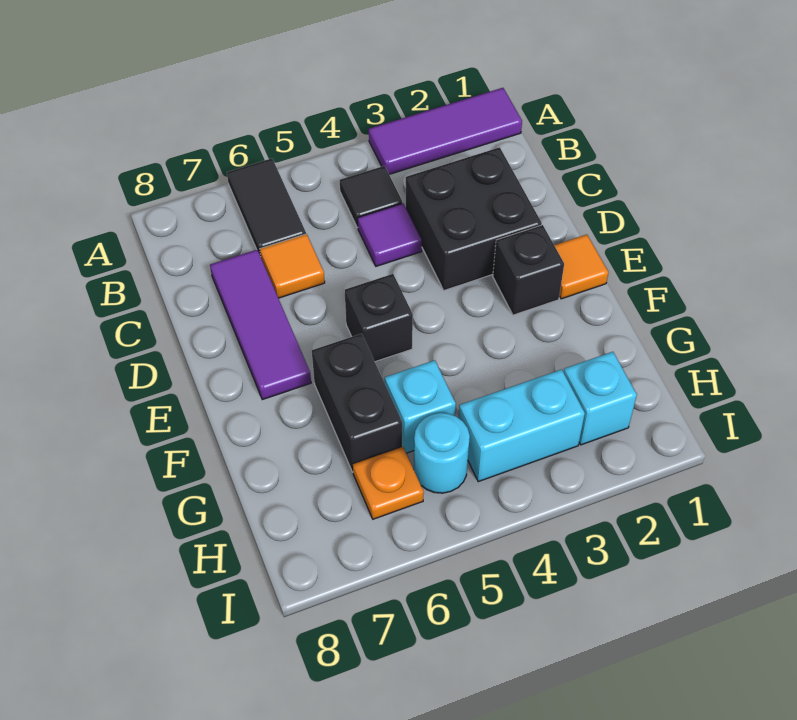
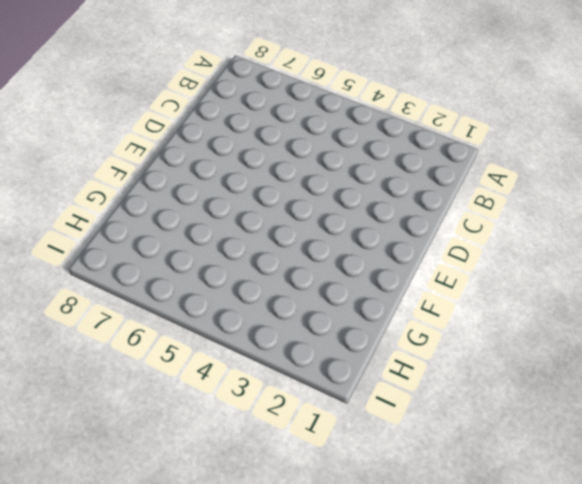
none -> purple 1x3 tile [369,88,522,174]
none -> black 1x2 tile [227,158,306,256]
none -> black 1x1 tile [340,166,402,228]

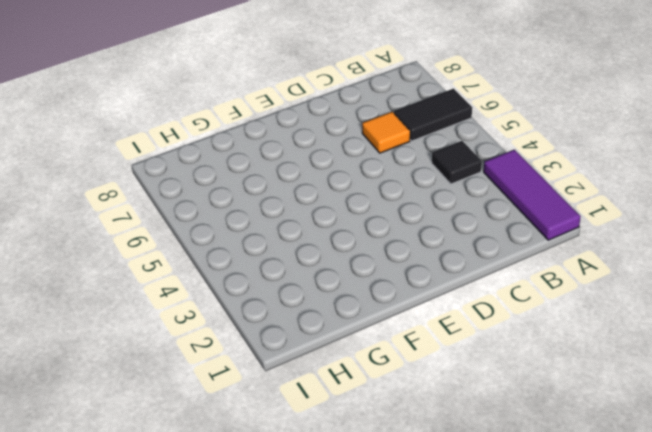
none -> black 2x2 brick [406,147,542,290]
none -> purple 1x1 tile [358,203,422,266]
none -> purple 1x3 tile [210,250,311,400]

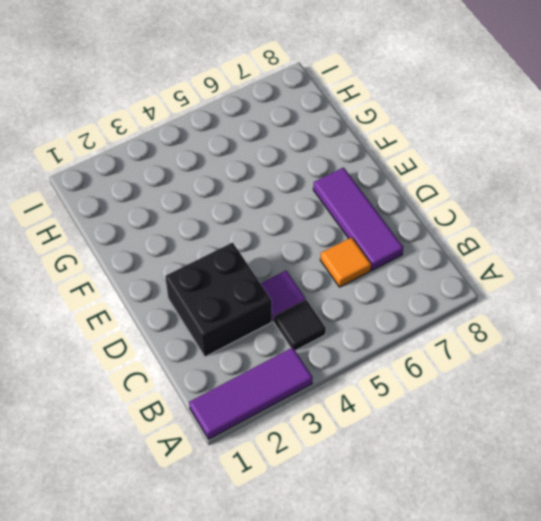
none -> black 1x2 tile [227,158,306,256]
none -> orange 1x1 tile [554,235,608,299]
none -> black 1x1 brick [493,225,564,315]

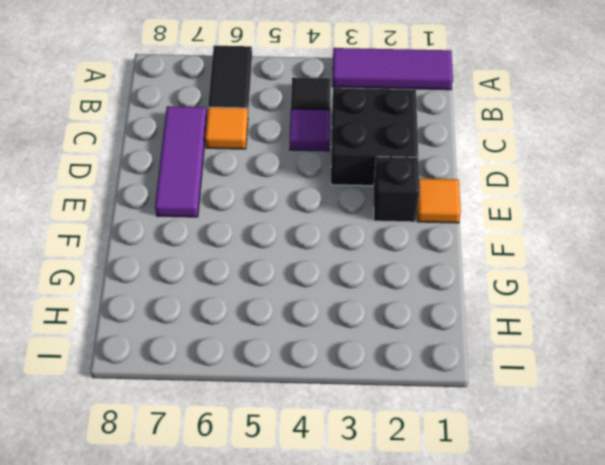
none -> black 1x1 brick [344,274,413,362]
none -> black 1x2 brick [312,334,402,472]
none -> cyan 1x1 brick [385,360,456,453]

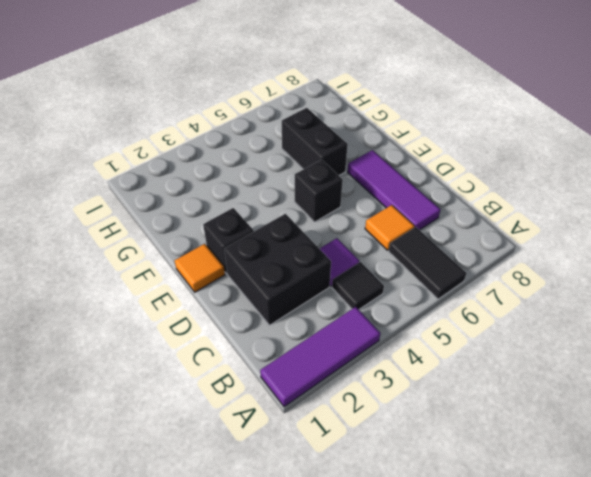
none -> cyan 1x1 brick [385,360,456,453]
none -> cyan 1x1 brick [564,352,637,445]
none -> cyan 1x2 brick [459,369,585,482]

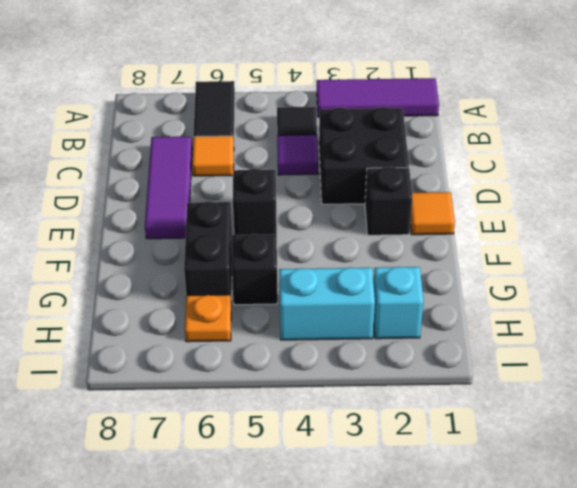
black 1x1 brick [232,234,278,305] -> cyan 1x1 brick [385,360,456,453]
none -> cyan 1x1 round brick [414,413,470,493]

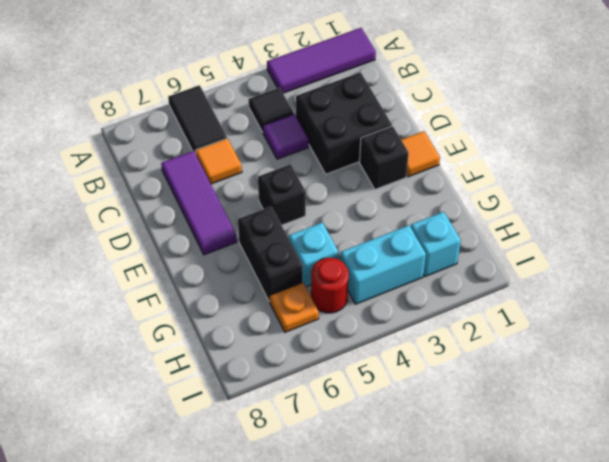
red 1x1 round brick [311,258,349,313] -> cyan 1x1 round brick [414,413,470,493]

